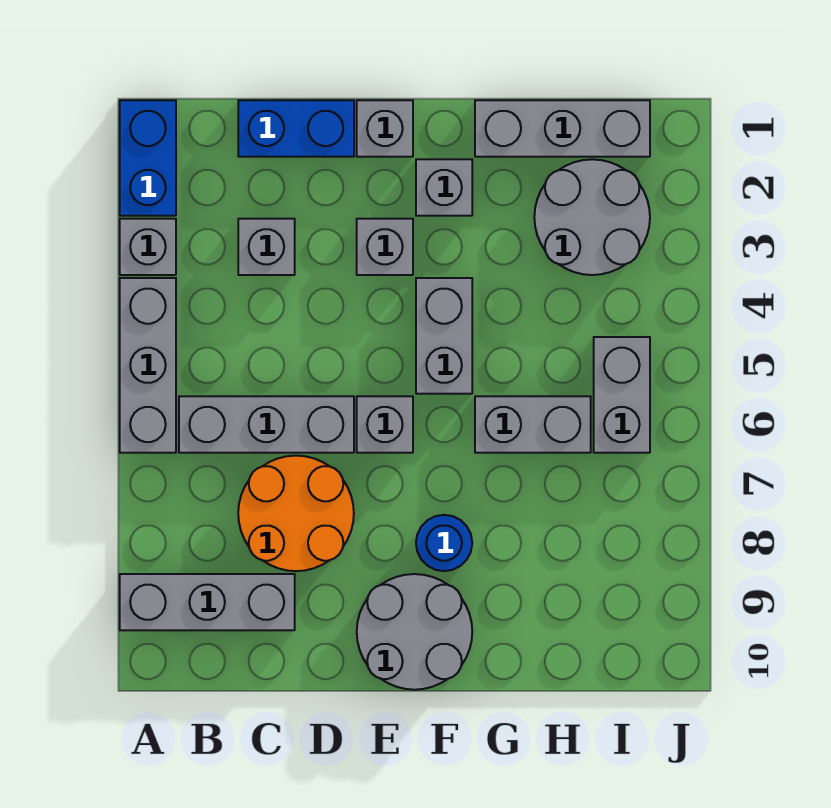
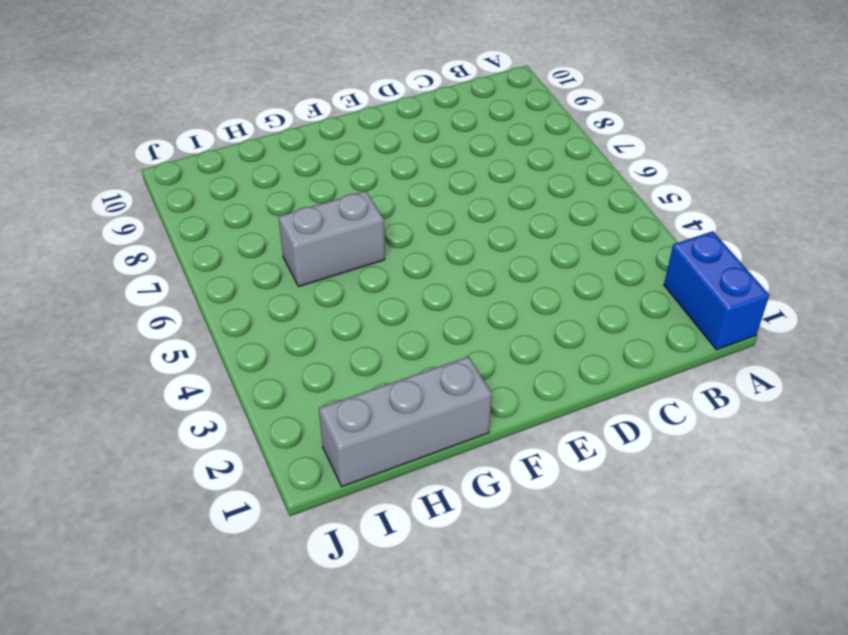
none -> grey 1x1 brick [120,219,176,275]
none -> grey 1x3 brick [120,278,176,453]
none -> grey 1x3 brick [120,574,295,630]

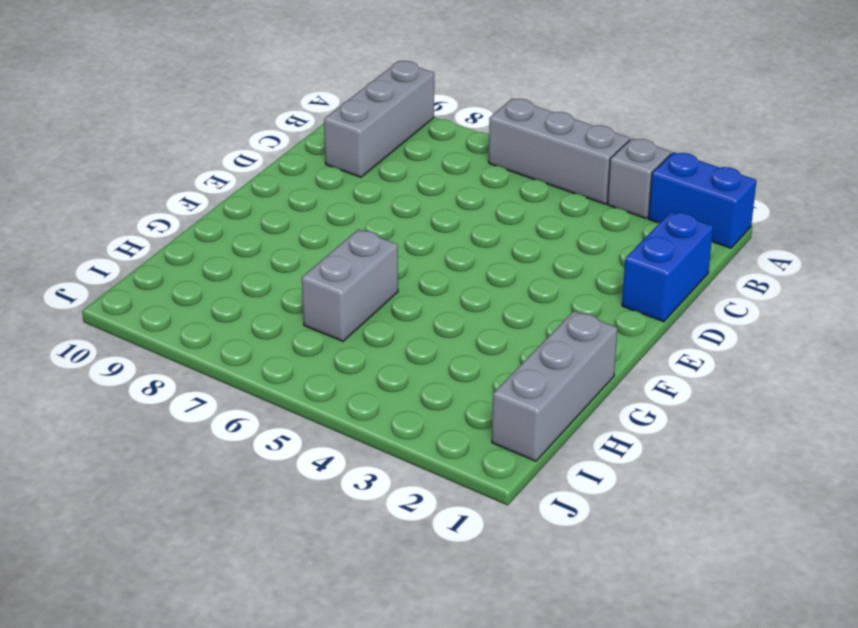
none -> grey 1x3 brick [179,396,354,453]
none -> grey 1x1 brick [238,219,295,275]
none -> orange 2x2 round brick [238,456,354,571]

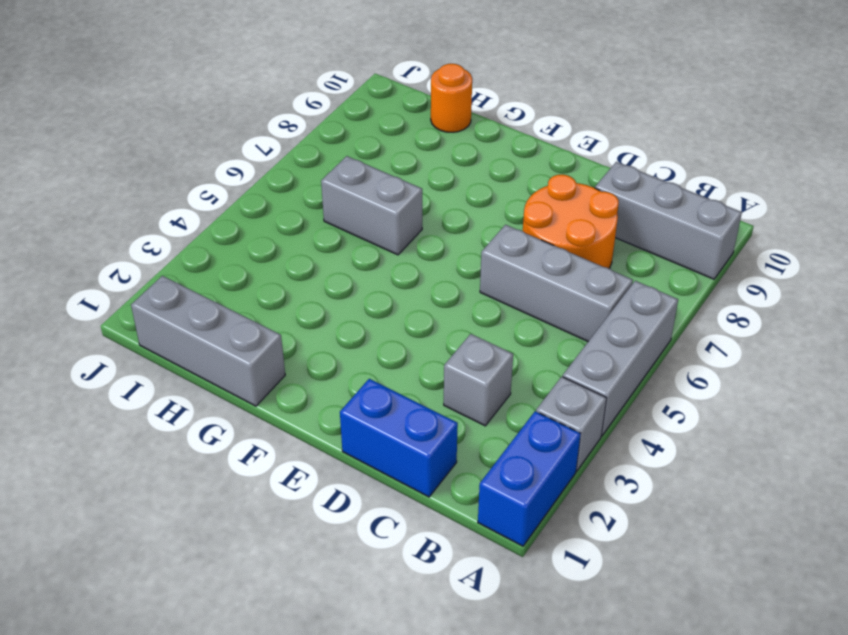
orange 1x1 round brick [431,64,472,132] -> none
none -> grey 1x1 brick [357,100,413,157]
none -> grey 1x1 brick [357,219,413,275]
none -> grey 1x1 brick [357,396,413,453]

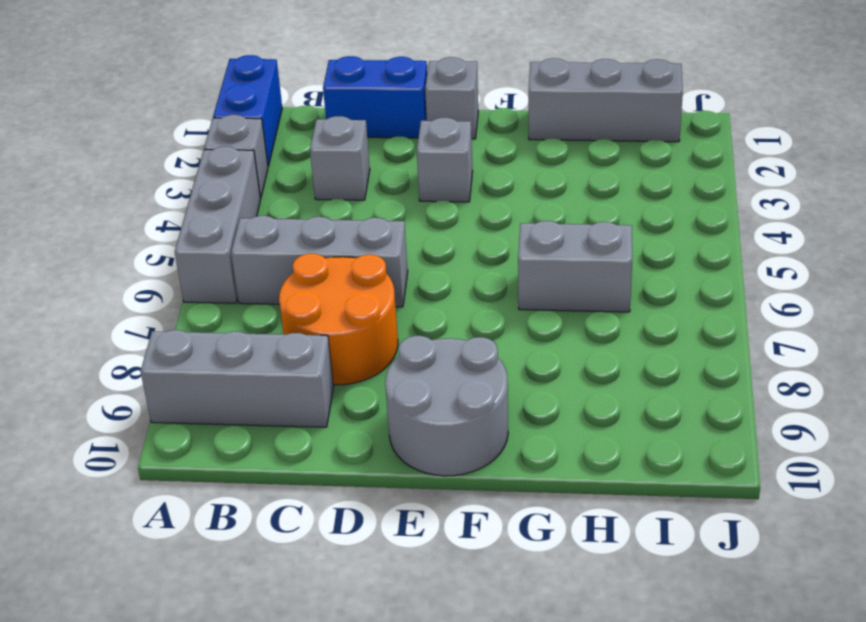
none -> grey 1x1 brick [357,396,413,453]
none -> grey 1x1 brick [416,159,472,216]
none -> grey 1x2 brick [416,278,472,394]

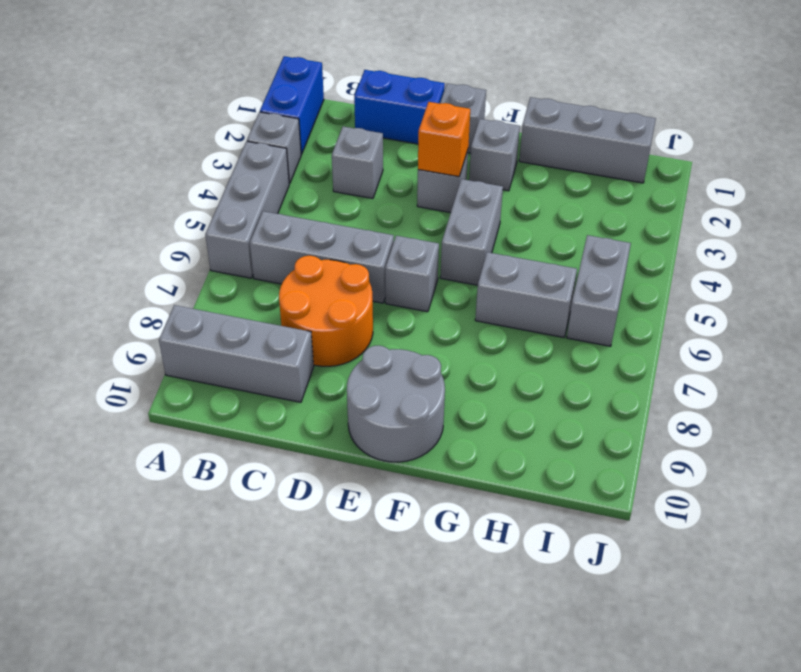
orange 1x1 brick [418,102,470,177] -> none
none -> blue 1x1 round brick [416,515,472,571]
none -> grey 2x2 round brick [534,159,650,275]

